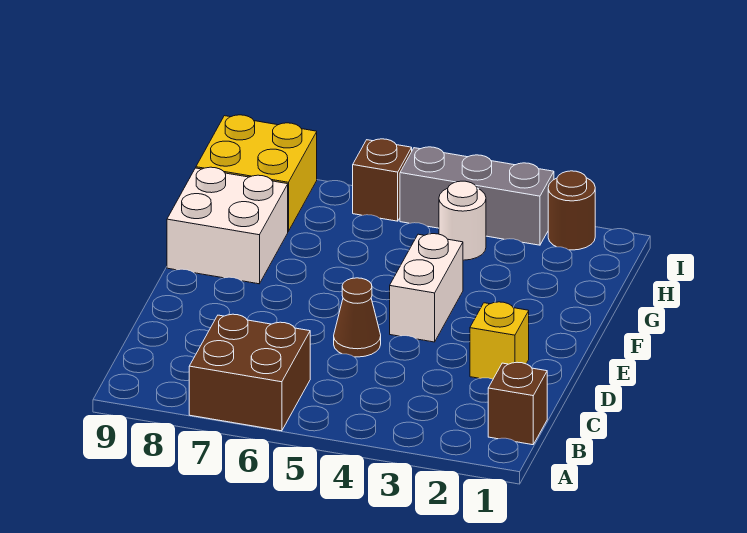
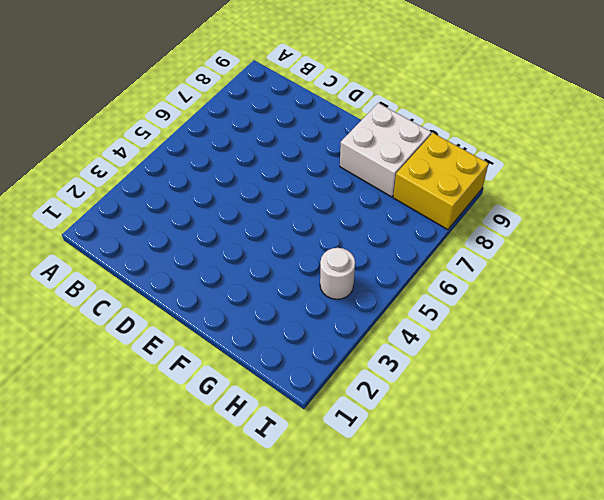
none -> brown 2x2 brick [189,314,310,431]
none -> brown 1x1 brick [488,362,547,445]

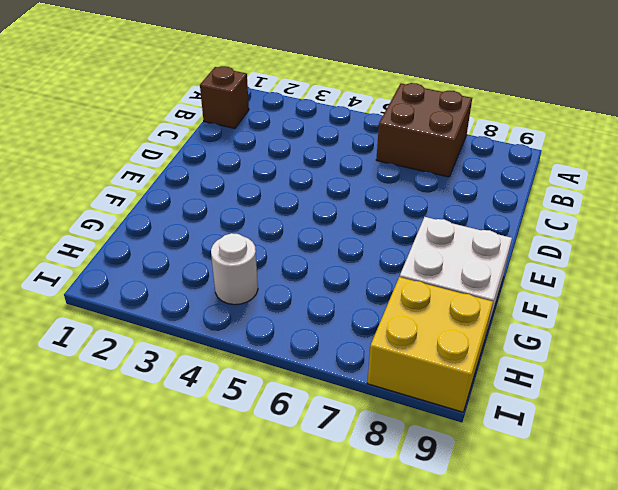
none -> yellow 1x1 brick [470,302,529,379]
none -> brown 1x1 cone [334,278,381,357]

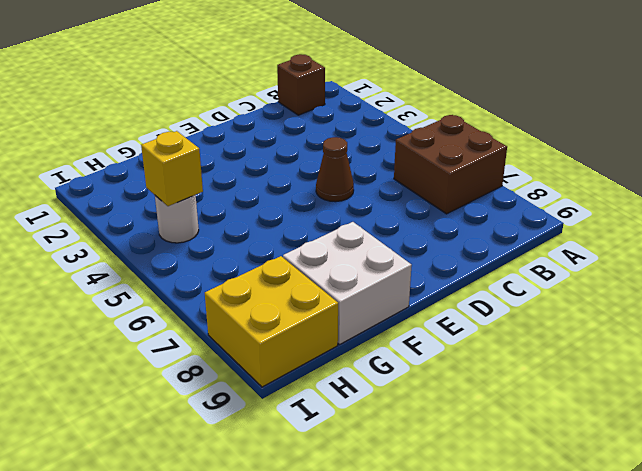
yellow 1x1 brick [141,131,203,206] -> yellow 1x1 brick moved to [470,302,529,379]
none -> white 1x2 brick [390,234,463,342]
none -> brown 1x1 round brick [548,171,595,250]

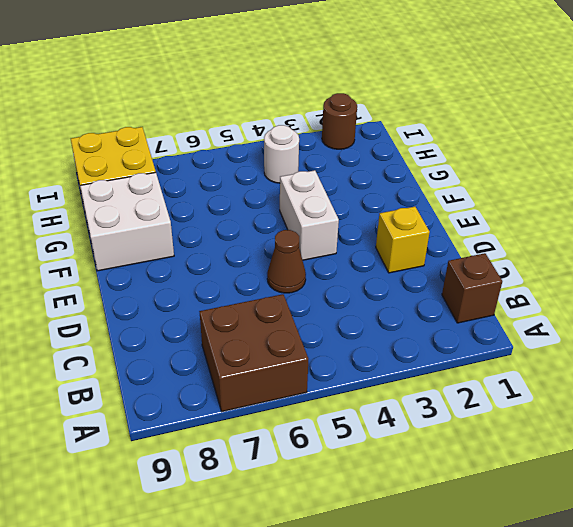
none -> grey 1x3 brick [400,147,554,245]
none -> brown 1x1 brick [353,139,412,221]

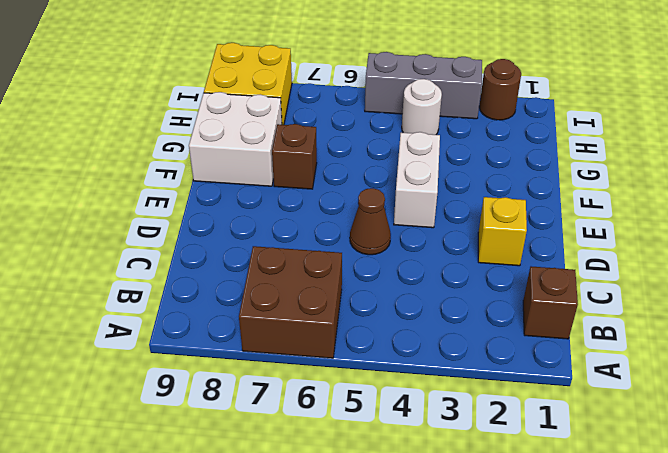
brown 1x1 brick [272,124,317,189] -> brown 1x1 brick moved to [353,139,412,221]

